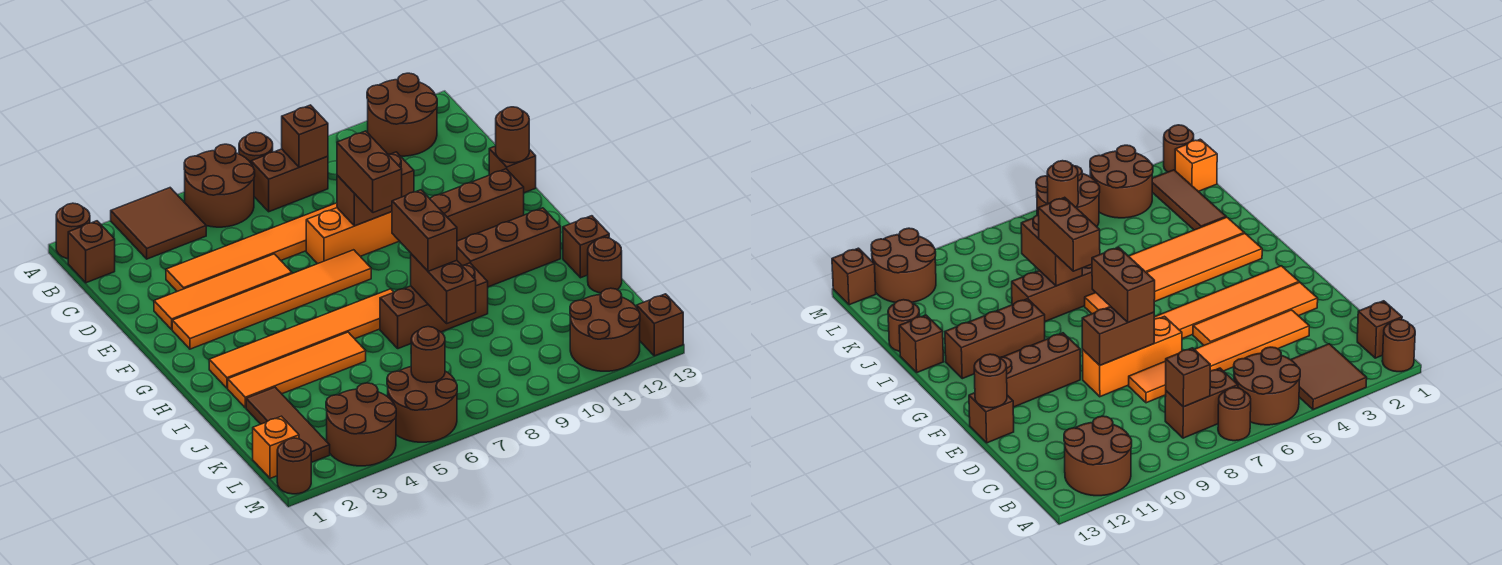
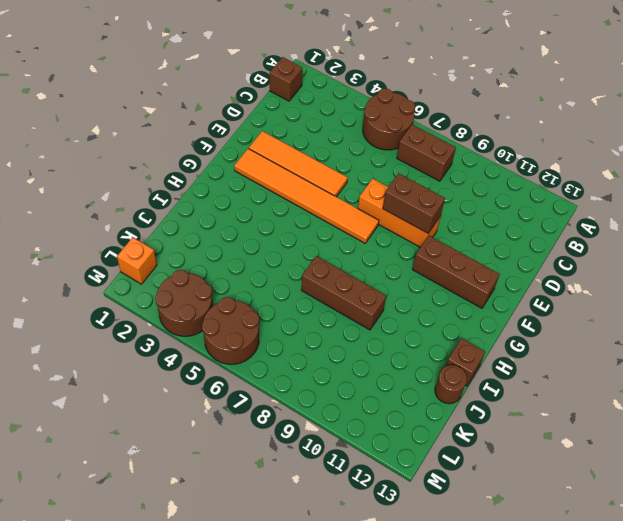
none -> brown 1x1 round brick [56,203,90,259]
none -> brown 2x2 tile [111,188,206,259]
none -> brown 1x1 round brick [239,132,273,163]
none -> brown 2x2 round brick [367,73,437,156]

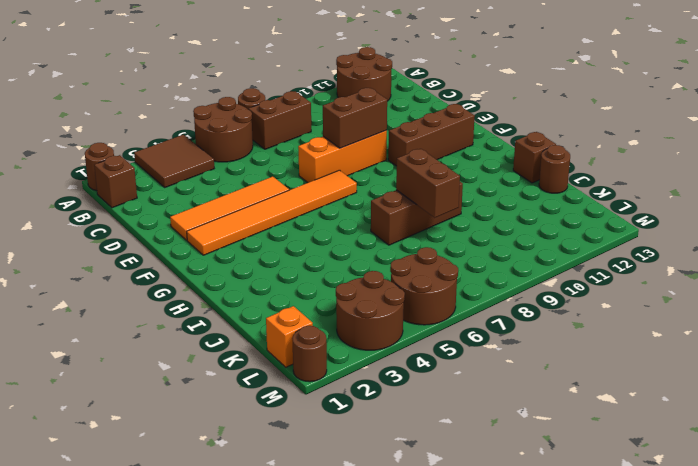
none -> orange 1x6 tile [166,203,337,291]
none -> brown 1x1 brick [489,146,536,193]
none -> orange 1x6 tile [209,289,394,388]
none -> brown 1x3 brick [457,208,561,287]

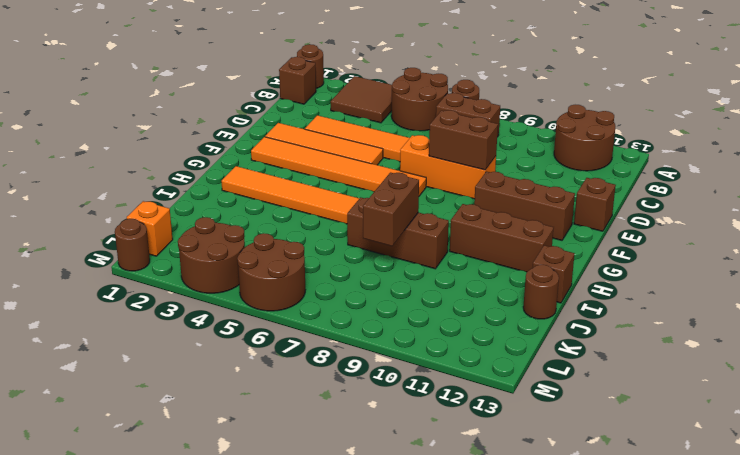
none -> orange 1x4 tile [228,332,366,408]
none -> brown 1x3 tile [246,387,330,462]
none -> brown 2x2 round brick [570,288,640,371]
none -> brown 1x1 brick [637,294,683,356]

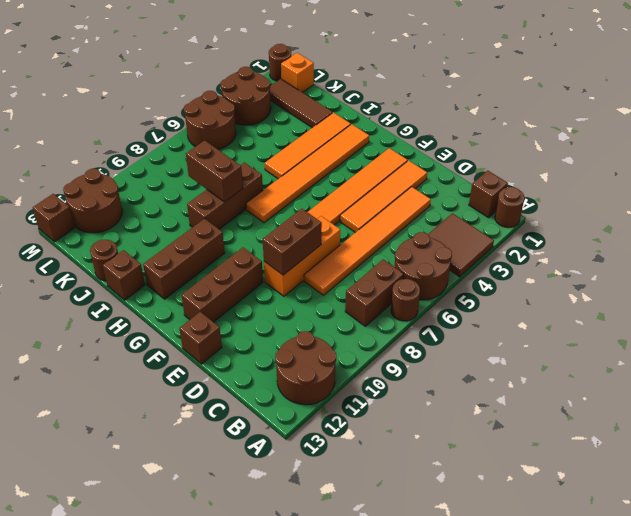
none -> brown 1x1 brick [282,105,328,167]
none -> brown 1x1 round brick [496,107,529,163]
none -> brown 1x1 round brick [411,327,445,382]
none -> brown 1x2 brick [337,131,402,213]

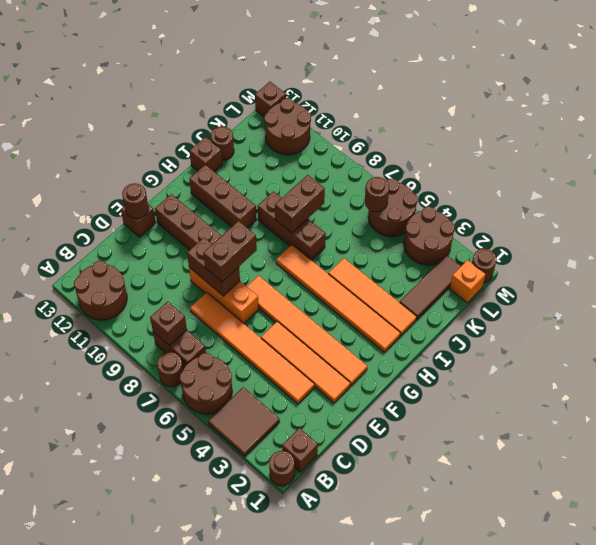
none -> brown 1x2 brick [392,190,457,271]

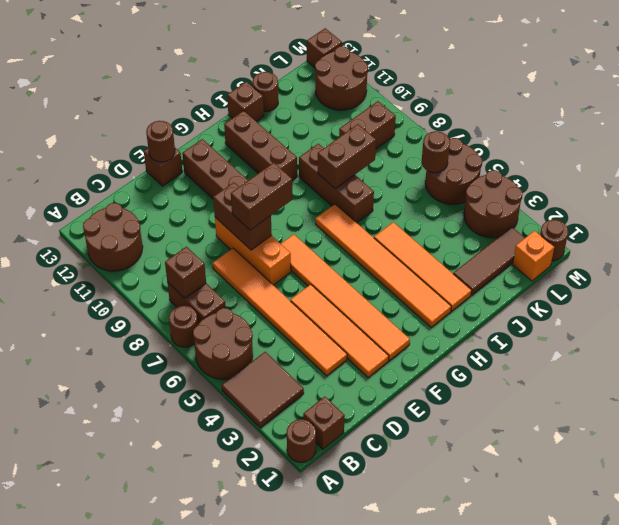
brown 1x2 brick [339,101,396,149] -> brown 1x2 brick moved to [392,190,457,271]

